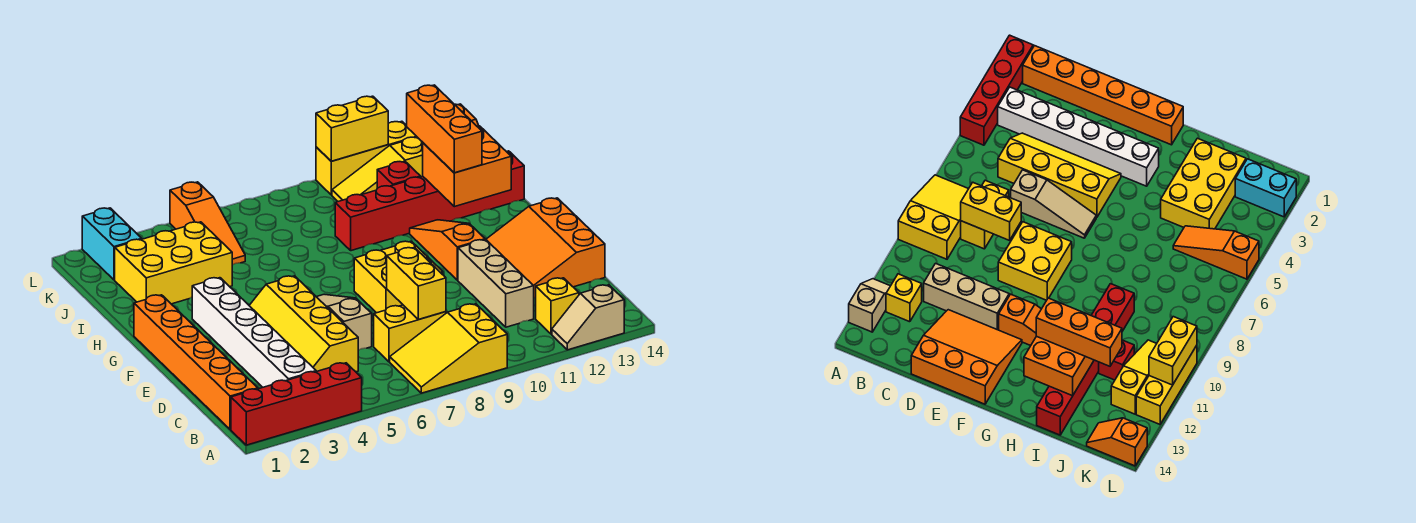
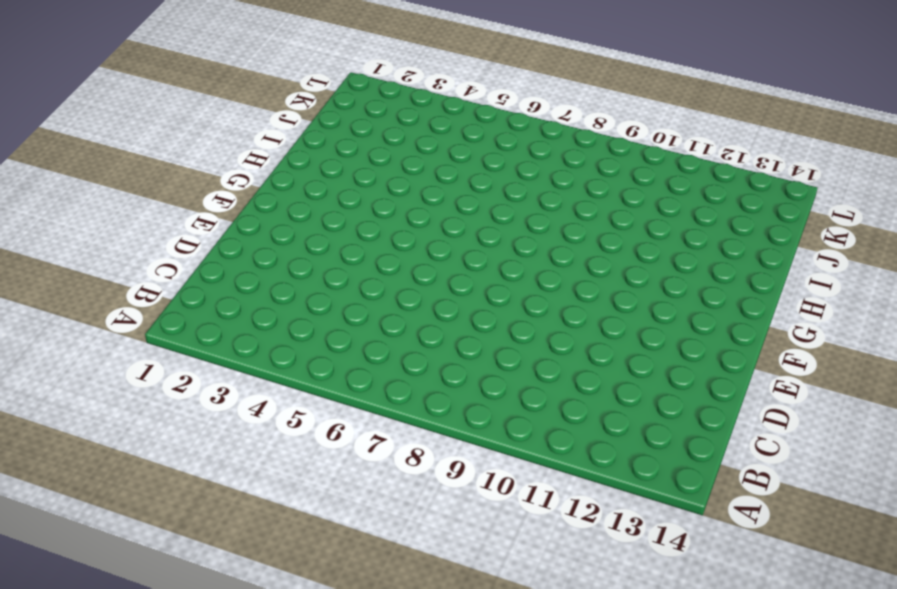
none -> red 1x4 brick [231,363,362,445]
none -> yellow 2x3 slope [390,304,507,393]
none -> tan 1x2 slope [552,285,624,350]

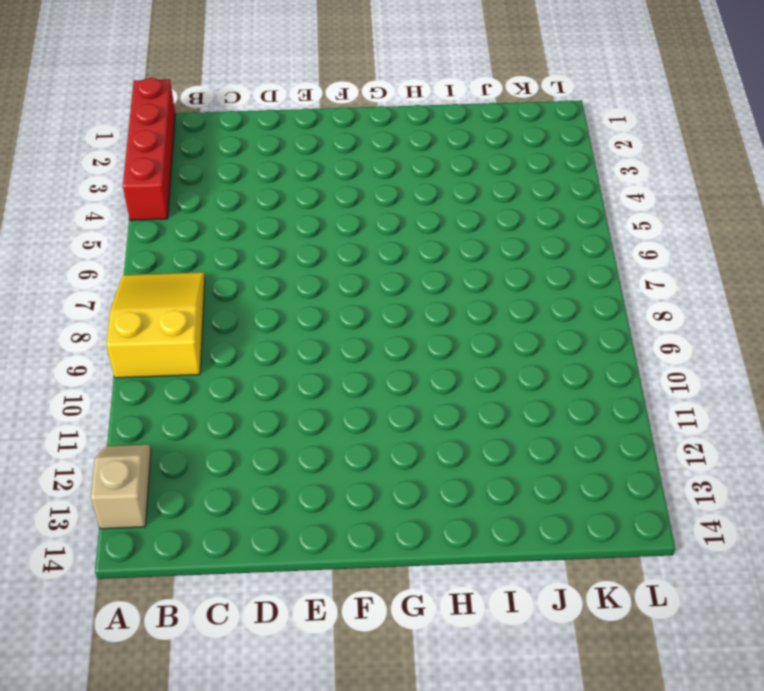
none -> orange 1x6 brick [134,295,258,430]
none -> white 1x6 brick [192,278,316,387]
none -> yellow 1x1 brick [536,278,579,334]

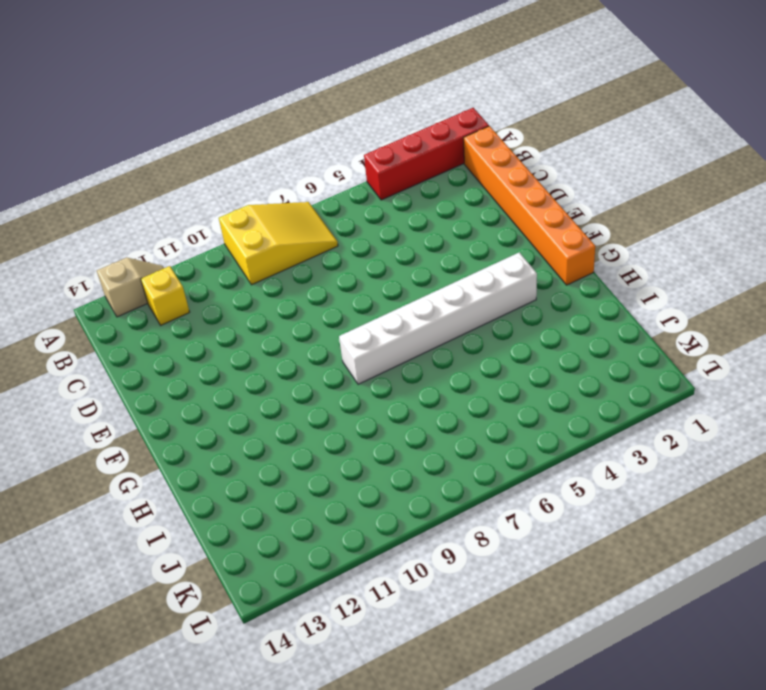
white 1x6 brick [339,252,537,384] -> white 1x6 brick turned to [192,278,316,387]
none -> yellow 2x4 slope [249,276,358,372]
none -> yellow 1x2 brick [374,305,446,362]
none -> tan 1x3 brick [458,240,534,327]

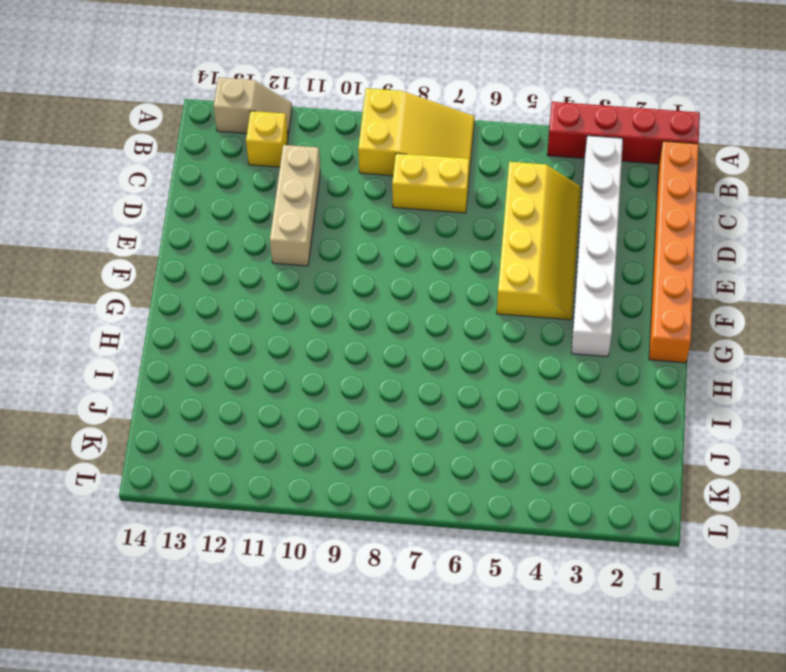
none -> tan 1x3 slope [317,294,372,350]
none -> orange 3x3 slope [486,198,605,298]
none -> yellow 2x2 brick [354,241,443,313]

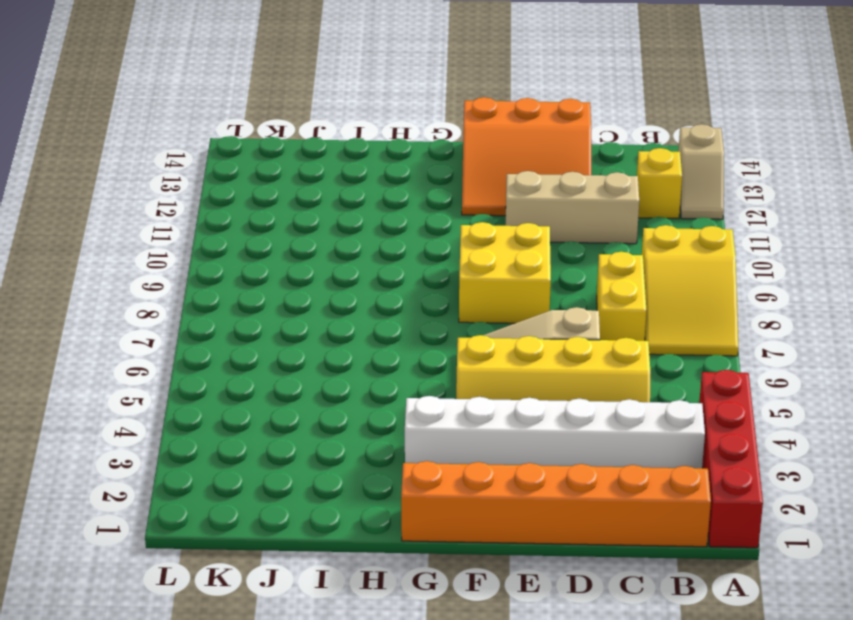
none -> orange 1x3 slope [410,220,485,280]
none -> yellow 2x3 brick [115,222,232,304]
none -> red 1x6 brick [335,151,524,251]

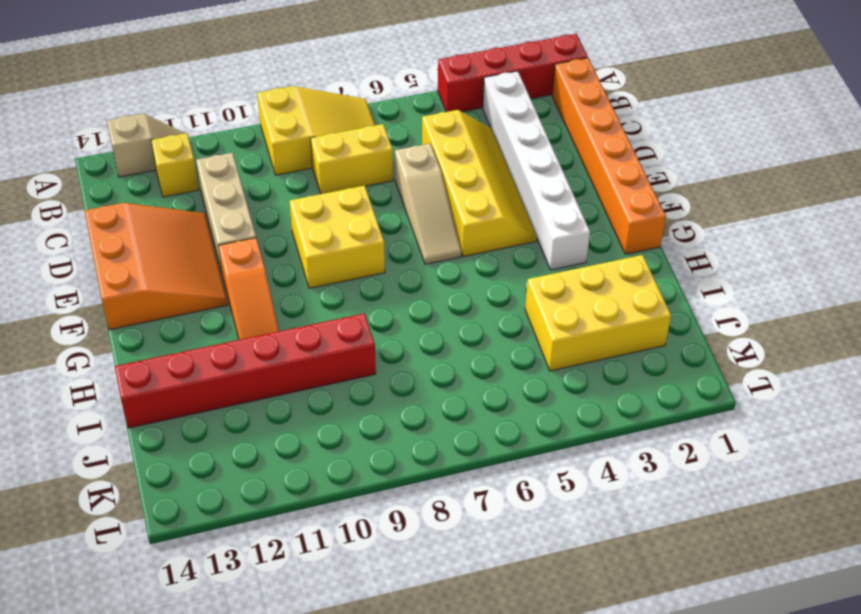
none -> orange 1x3 slope [170,182,245,265]
none -> red 1x1 brick [377,161,421,188]
none -> cyan 1x2 brick [82,208,141,280]

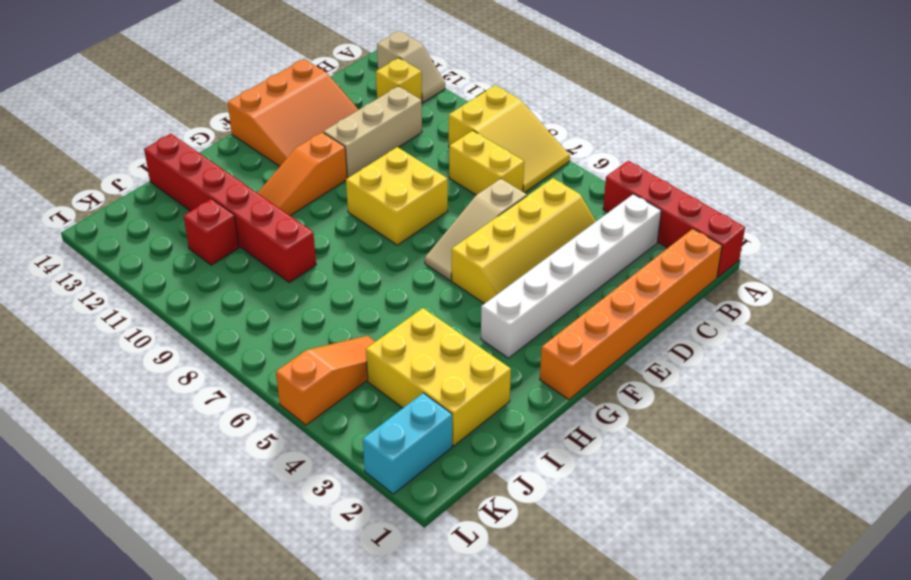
none -> yellow 1x3 slope [332,137,423,201]
none -> orange 1x2 slope [1087,418,1147,466]
none -> yellow 1x3 brick [316,121,417,195]

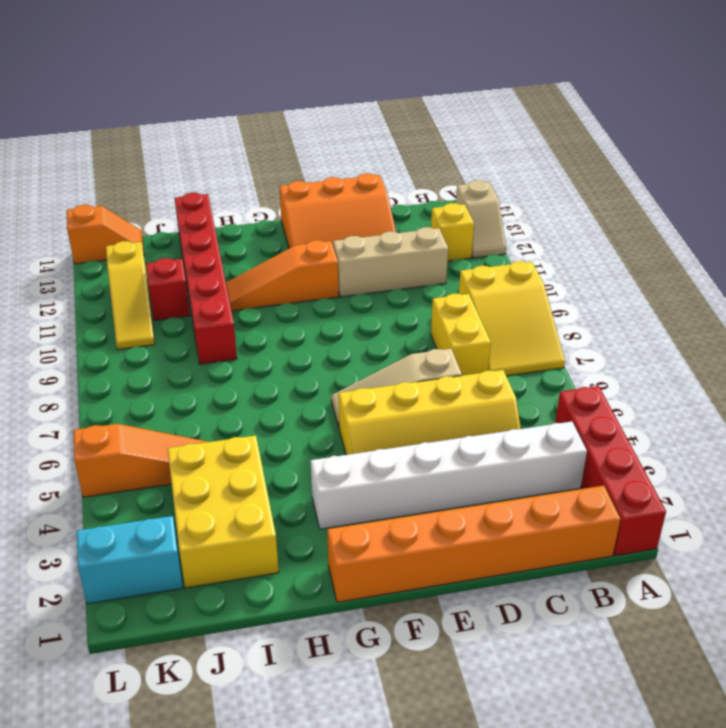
none -> yellow 2x2 brick [354,241,443,313]
none -> yellow 1x3 brick [316,121,417,195]
none -> yellow 1x2 brick [387,247,446,320]

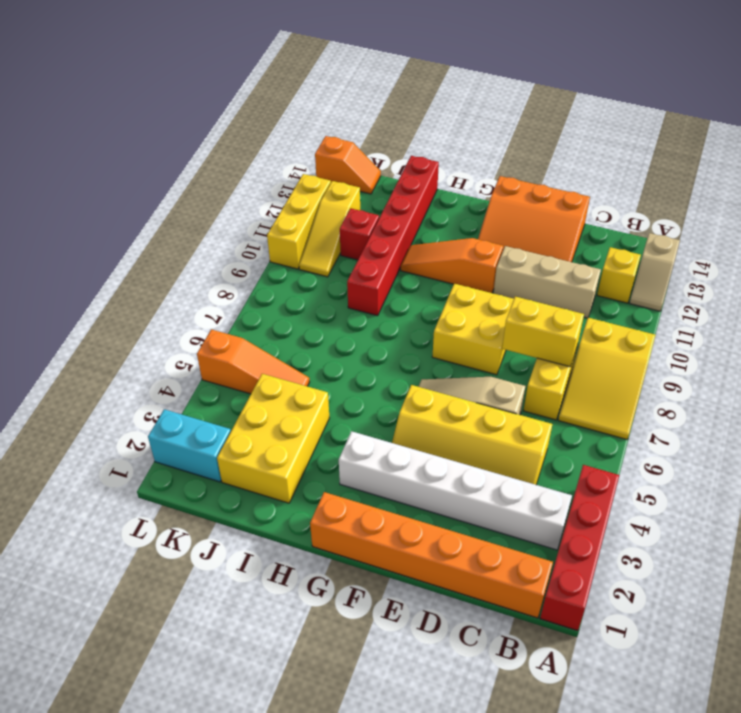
none -> orange 2x2 brick [423,126,511,207]
none -> yellow 1x2 brick [316,96,388,161]
none -> orange 1x3 brick [407,85,482,173]

